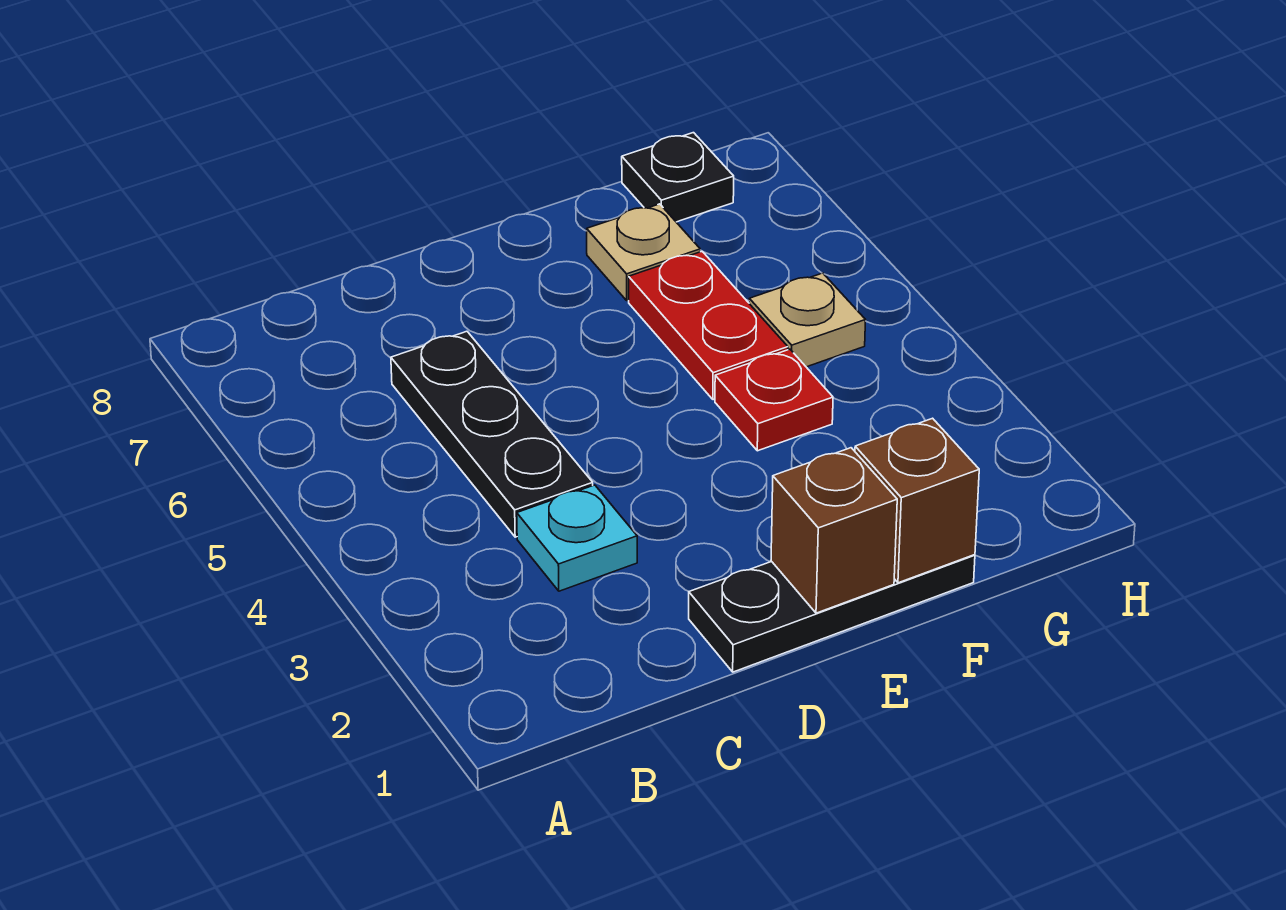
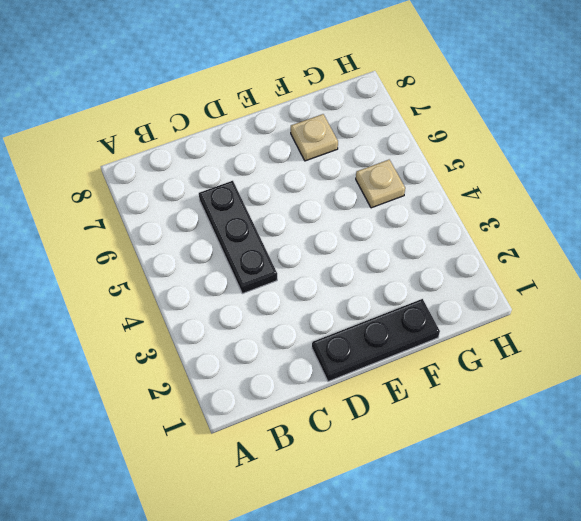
none -> cyan 1x1 plate [517,485,637,591]
none -> red 1x1 plate [715,349,833,451]

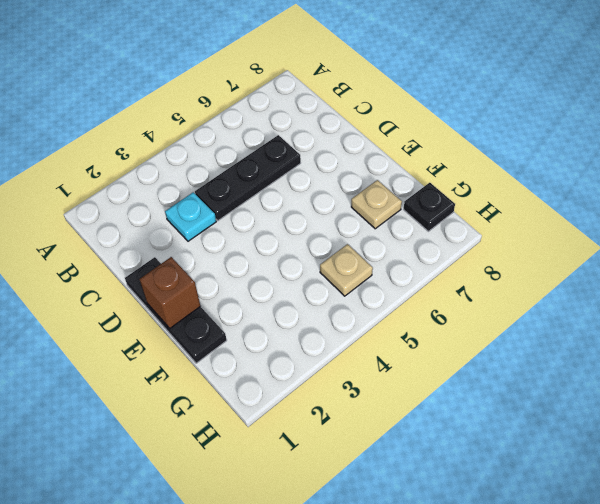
none -> red 1x1 plate [715,349,833,451]
none -> red 1x2 plate [629,251,788,400]

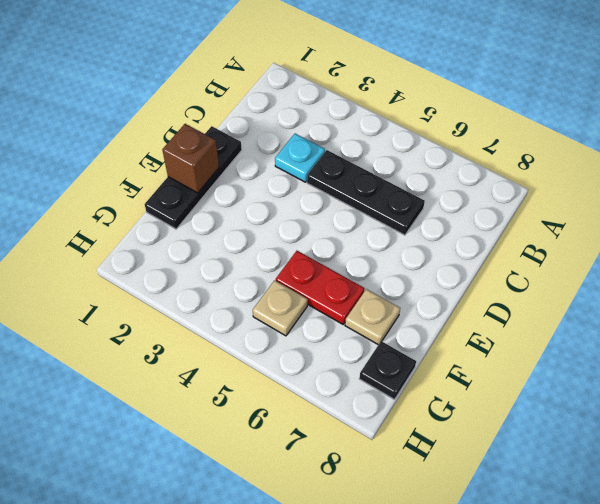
none -> red 1x1 plate [715,349,833,451]
none -> brown 1x1 brick [855,418,979,583]

